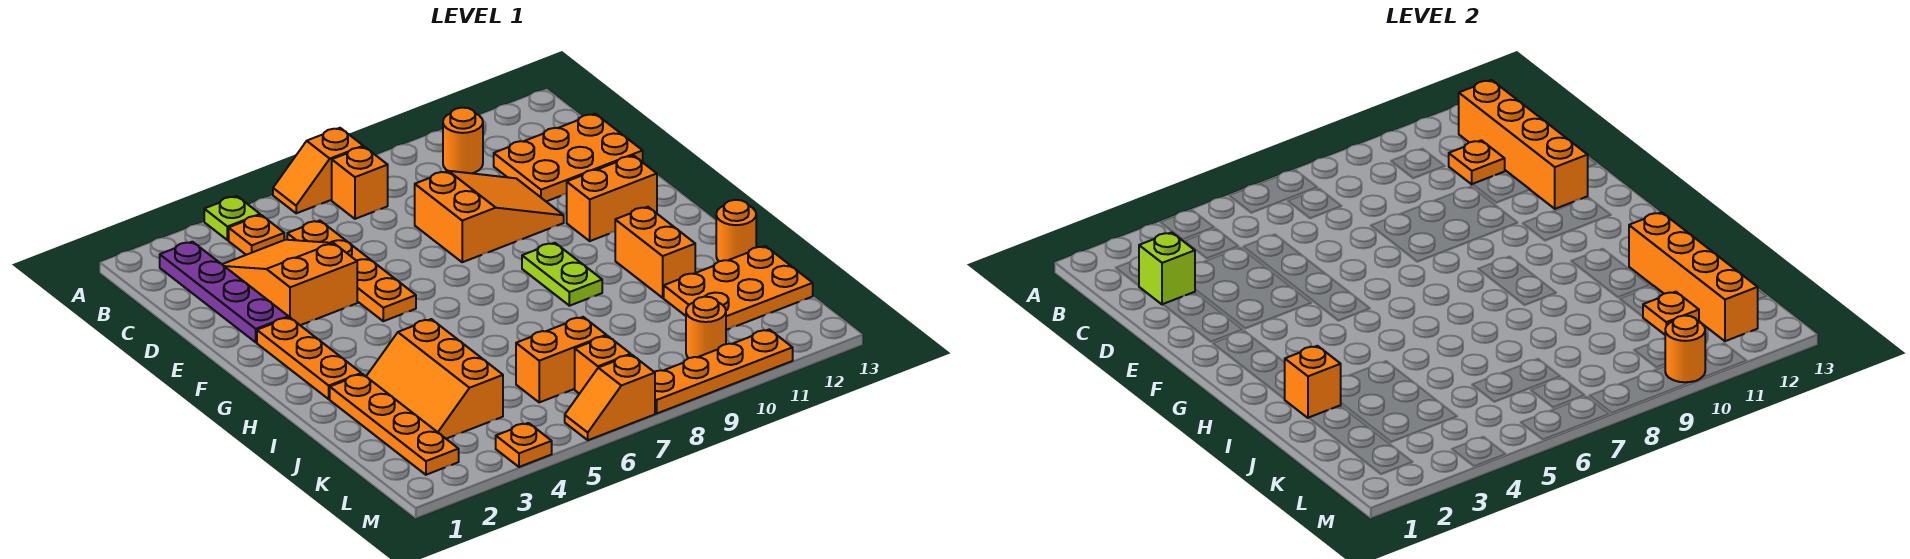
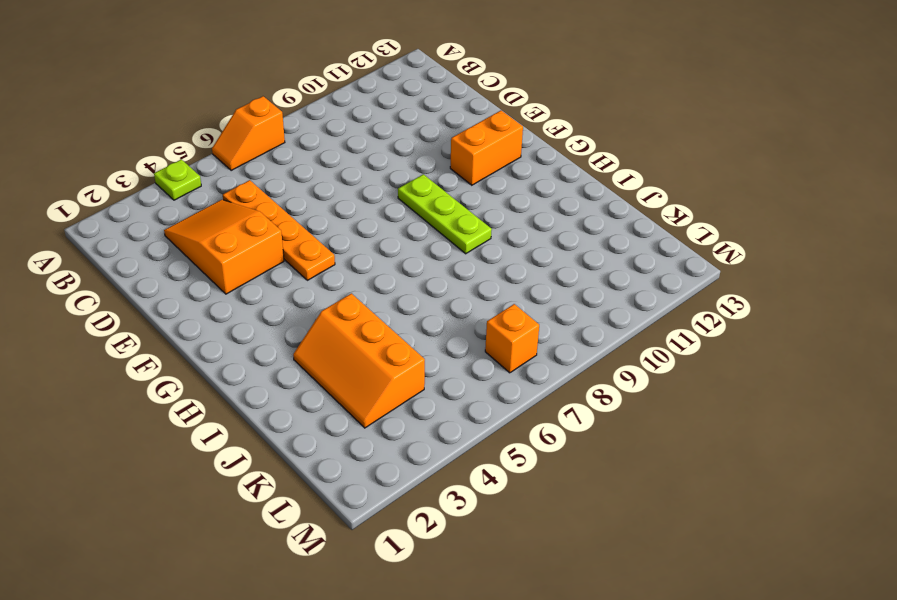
lime 1x3 plate [398,174,492,254] -> lime 1x2 plate [522,243,602,306]
none -> purple 1x4 plate [160,242,289,342]
none -> orange 1x1 plate [229,215,284,255]
none -> orange 1x1 brick [332,147,388,219]
none -> orange 1x1 round brick [443,108,483,173]

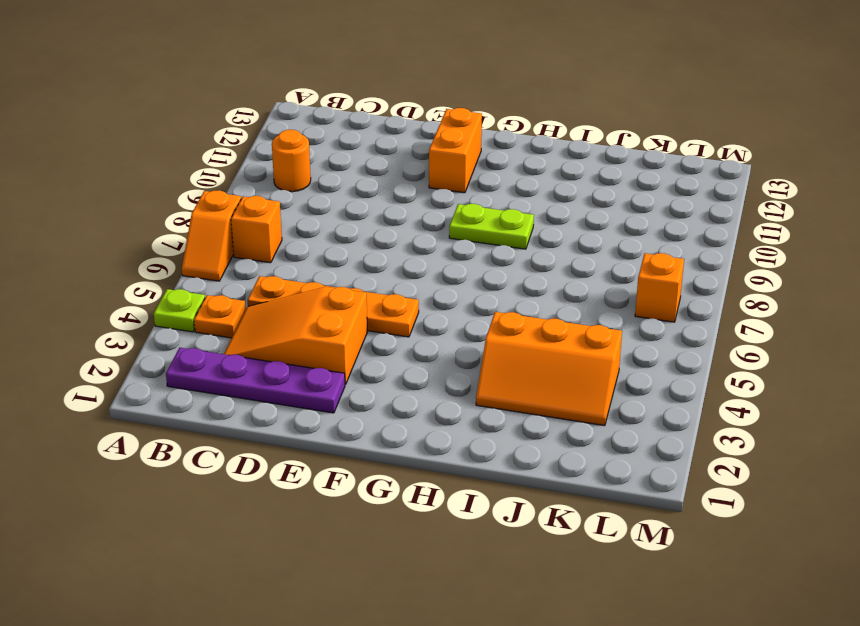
none -> orange 2x3 plate [494,114,643,201]
none -> orange 2x3 slope [415,171,564,262]
none -> orange 1x3 plate [257,317,361,399]
none -> orange 1x2 brick [615,207,695,298]

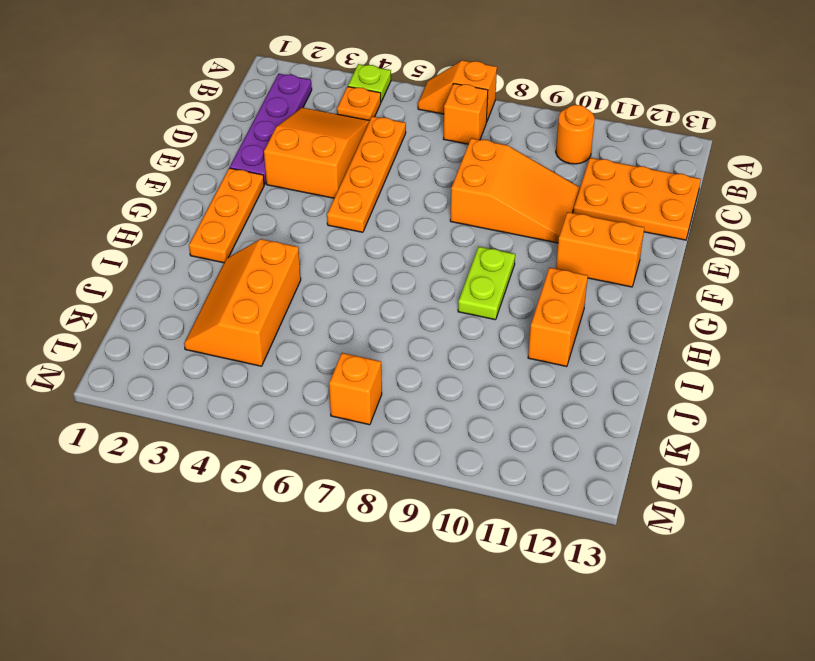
none -> orange 1x4 plate [330,374,459,475]
none -> orange 1x1 round brick [716,200,756,261]
none -> orange 2x3 plate [664,246,813,330]
none -> orange 1x2 brick [516,317,606,402]

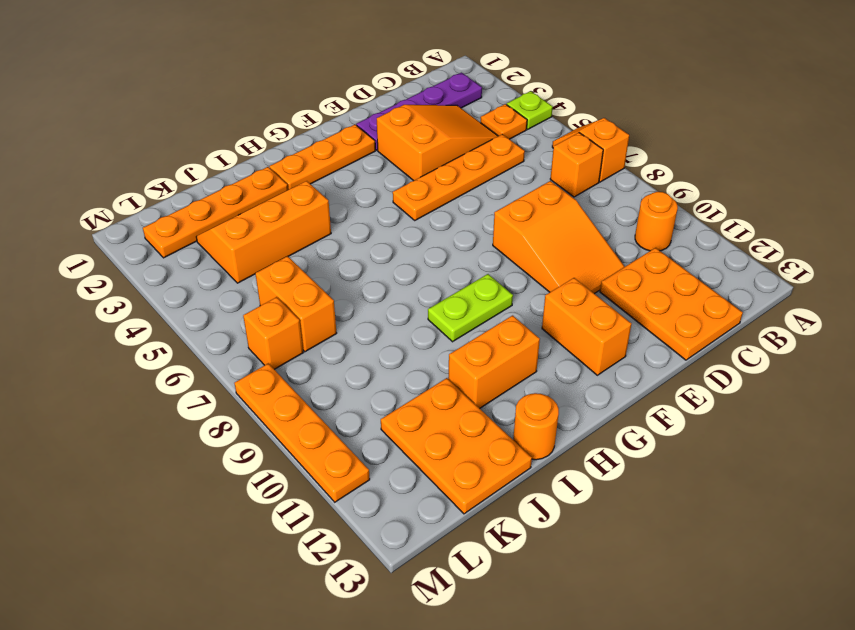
none -> orange 1x1 round brick [686,297,726,358]
none -> orange 1x1 plate [496,423,552,467]
none -> orange 1x2 slope [565,355,655,440]
none -> orange 1x4 brick [1459,80,1588,209]

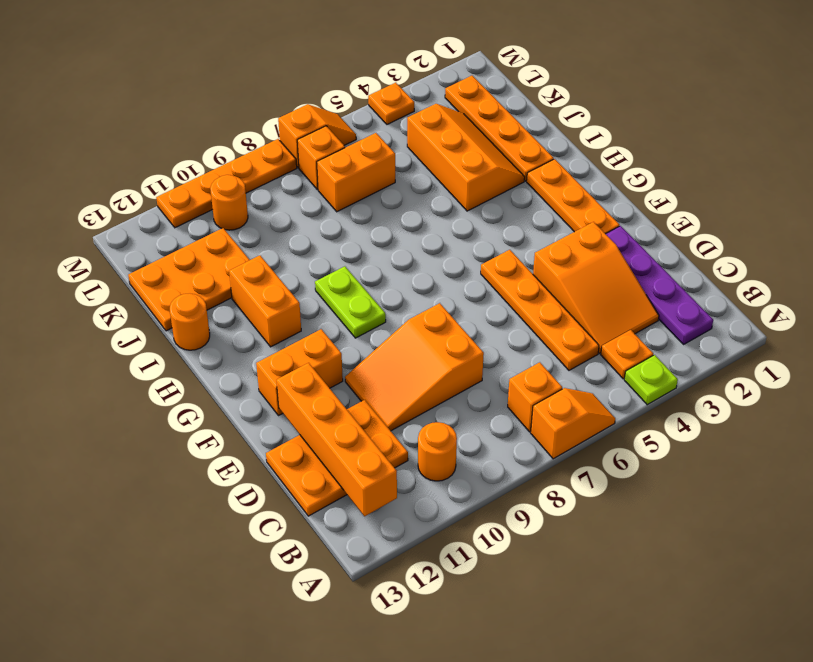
none -> lime 1x1 brick [1139,232,1195,305]
none -> orange 1x1 plate [1449,140,1505,184]
none -> orange 1x1 brick [1284,346,1341,418]
none -> orange 1x4 brick [1629,212,1758,341]

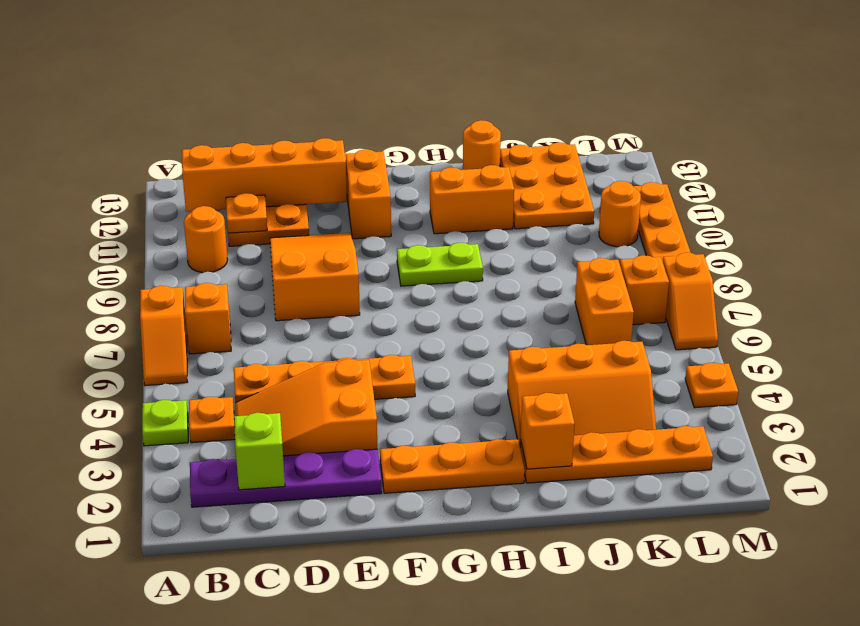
none -> orange 1x4 brick [1629,212,1758,341]
none -> orange 1x1 plate [1643,292,1699,335]
none -> orange 1x1 round brick [1665,316,1705,382]

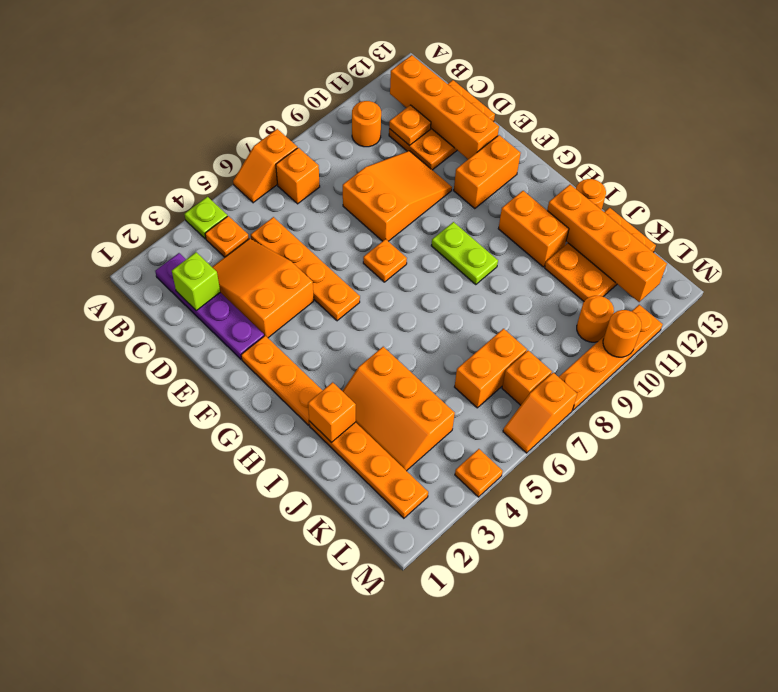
orange 1x1 plate [363,239,407,282] -> orange 1x1 plate moved to [1643,292,1699,335]

